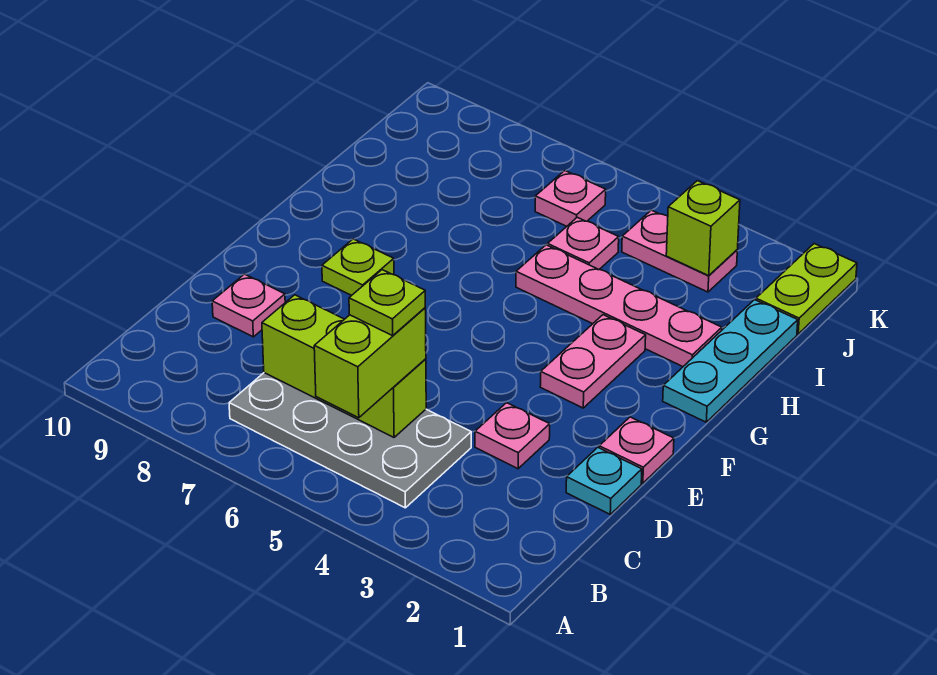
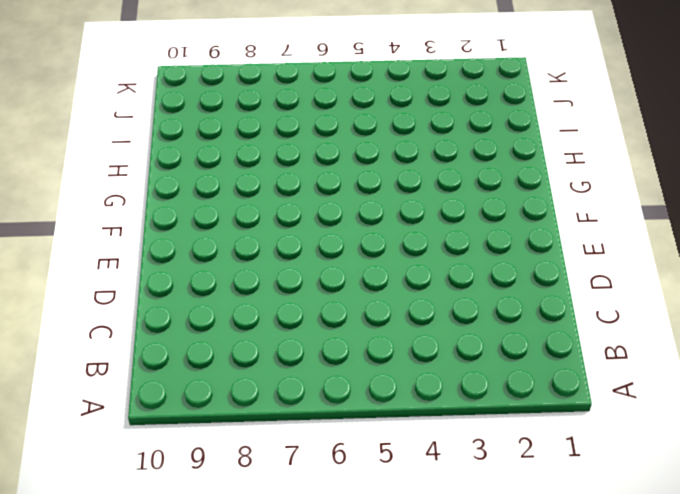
none -> grey 2x4 plate [229,373,471,508]
none -> cyan 1x1 plate [566,448,642,514]
none -> pink 1x1 plate [475,403,550,469]

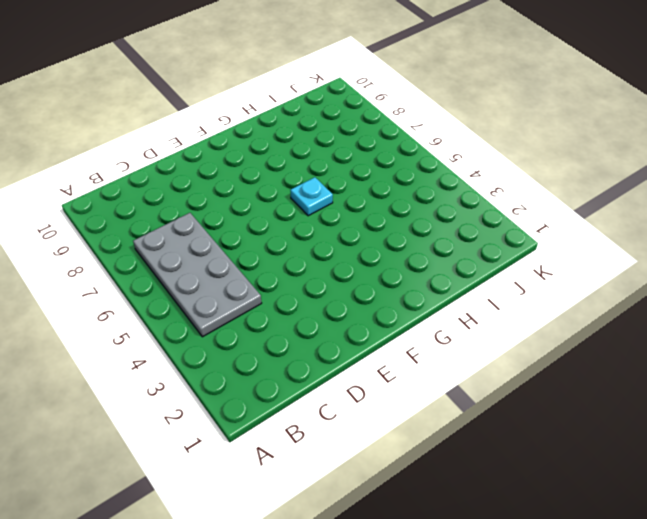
cyan 1x1 plate [290,177,333,216] -> cyan 1x1 plate moved to [566,448,642,514]
none -> pink 1x1 plate [475,403,550,469]
none -> pink 1x1 plate [212,274,285,337]
none -> pink 1x1 plate [599,417,674,483]

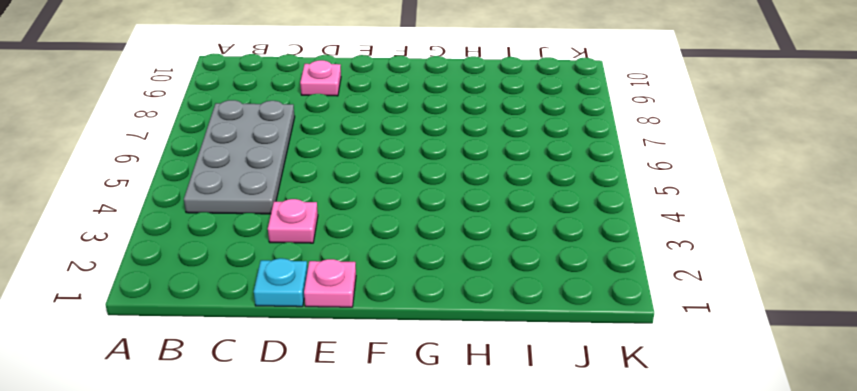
none -> pink 1x2 plate [540,315,646,408]
none -> lime 1x1 plate [322,239,394,295]
none -> cyan 1x3 plate [663,300,798,422]

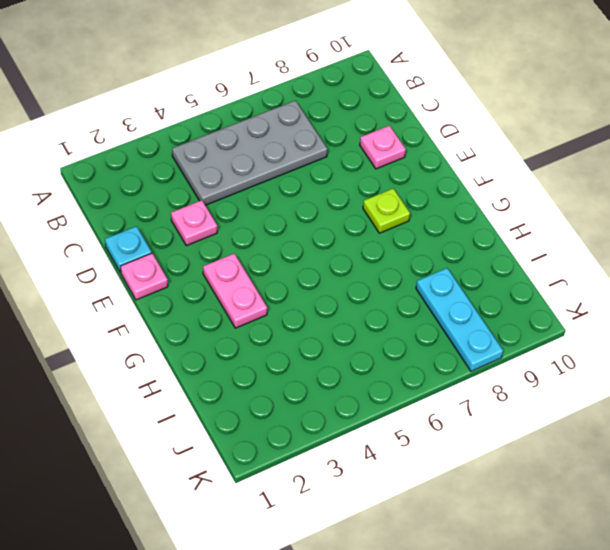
cyan 1x3 plate [416,268,503,371] -> cyan 1x3 plate moved to [663,300,798,422]
none -> pink 1x4 plate [516,245,722,367]
none -> pink 1x1 plate [548,217,619,270]
none -> lime 1x2 plate [756,244,857,334]

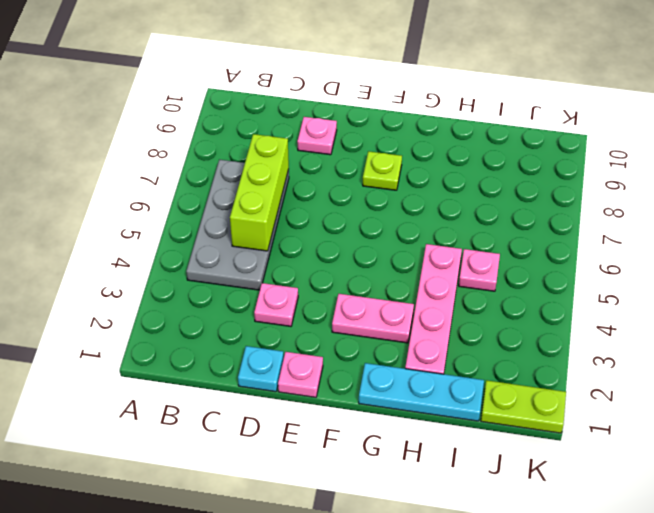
none -> pink 1x2 plate [622,210,737,292]
none -> pink 1x1 plate [535,171,606,226]
none -> lime 1x1 brick [666,181,740,276]

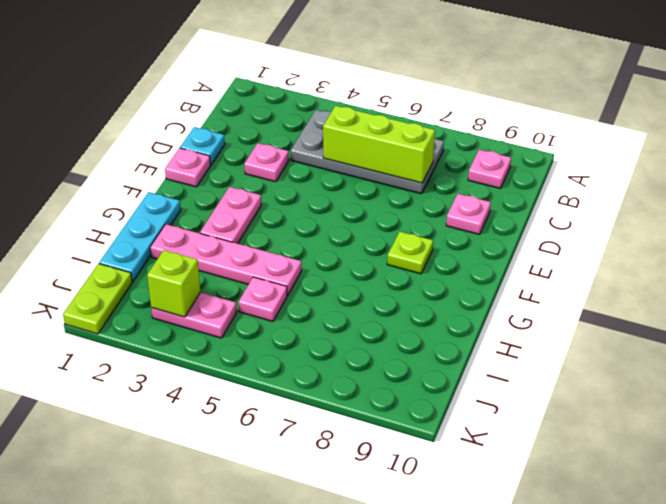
pink 1x1 plate [468,150,511,188] -> pink 1x1 plate moved to [535,171,606,226]
none -> lime 1x2 brick [314,308,426,418]
none -> lime 1x1 plate [349,270,425,336]

